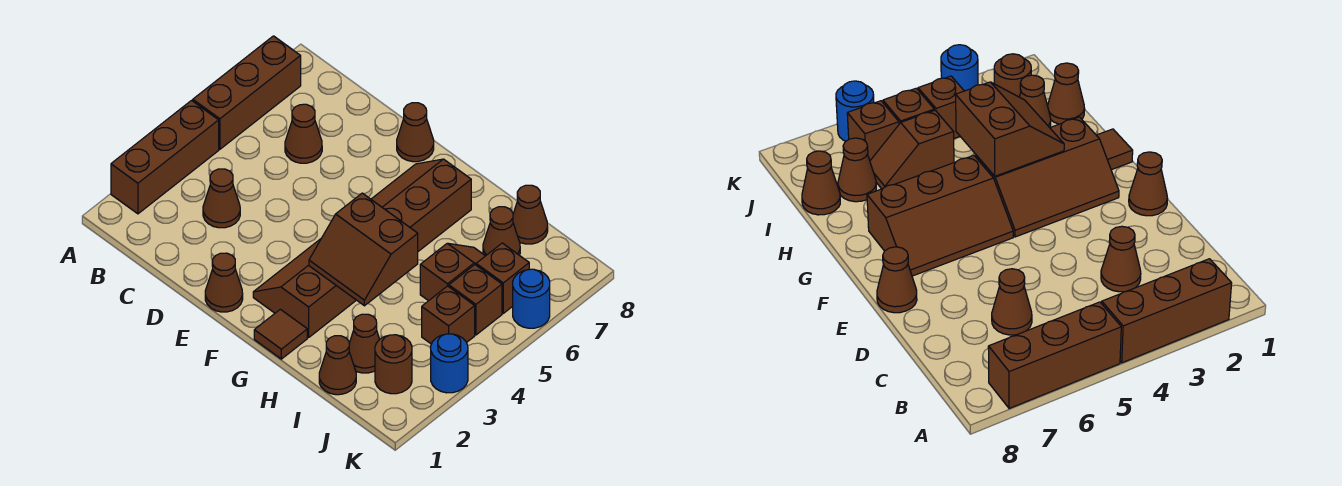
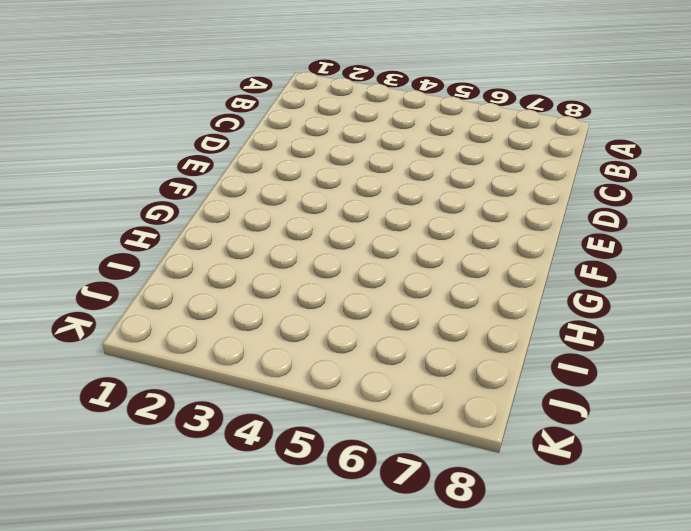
none -> brown 1x3 brick [111,101,219,214]
none -> brown 1x3 brick [193,36,301,149]
none -> brown 1x1 cone [203,169,240,228]

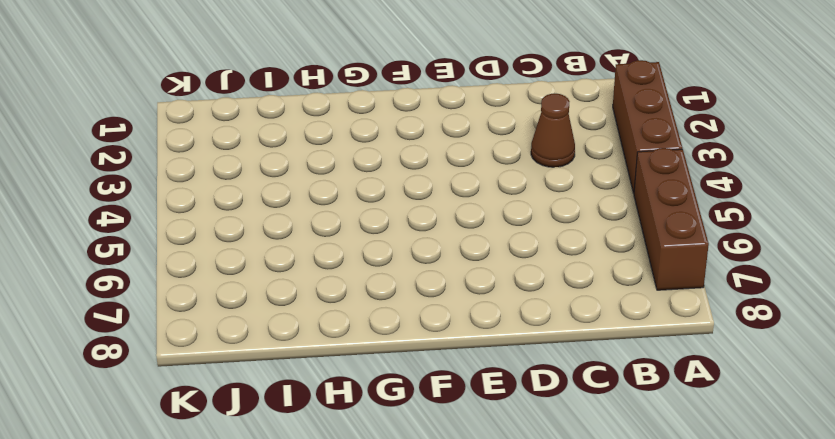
none -> brown 1x1 cone [285,104,322,163]
none -> brown 1x1 cone [205,253,243,312]
none -> brown 1x1 cone [397,103,434,162]

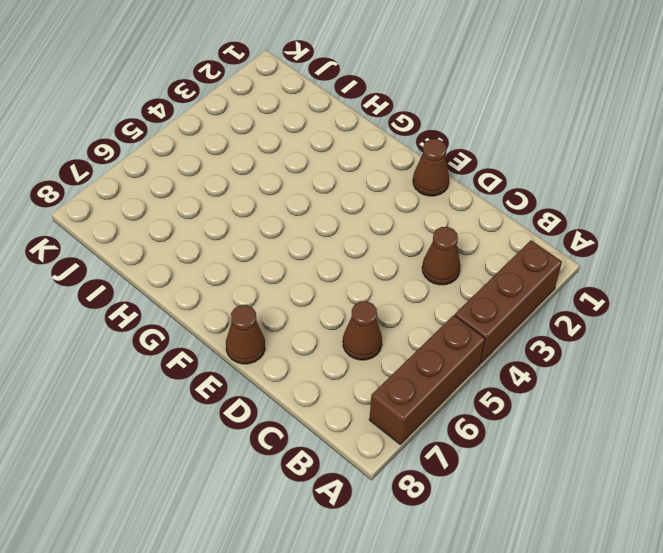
none -> brown 2x3 slope [253,239,356,337]
none -> brown 2x3 slope [371,159,471,251]
none -> brown 1x1 tile [254,309,307,359]

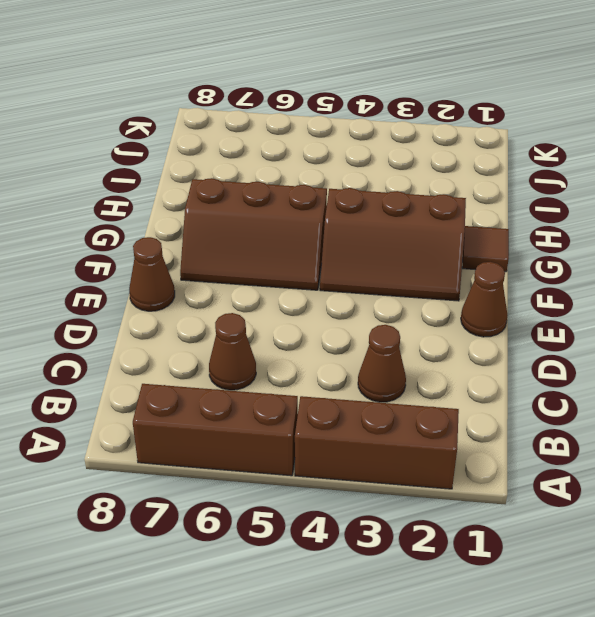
none -> brown 1x1 cone [319,336,356,395]
none -> brown 1x1 cone [349,314,380,373]
none -> brown 1x2 slope [420,243,485,301]

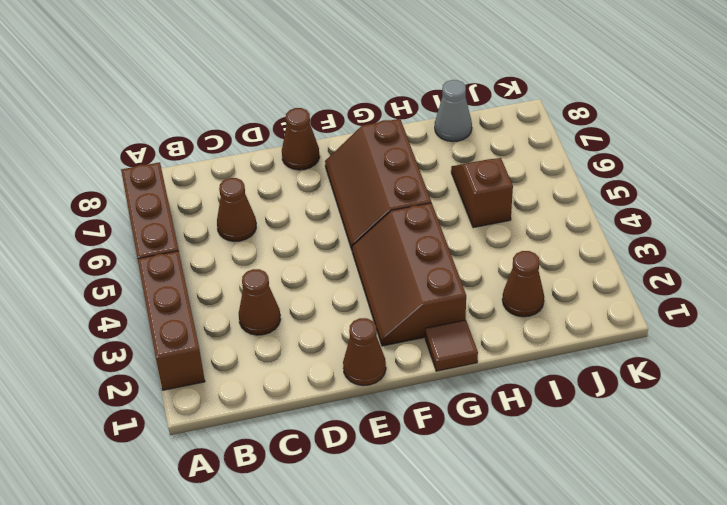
grey 1x1 cone [435,80,472,142] -> brown 1x1 cone [513,185,548,244]
none -> brown 1x1 cone [319,336,356,395]
none -> brown 1x1 cone [483,207,520,256]
none -> brown 1x1 round brick [375,335,412,394]

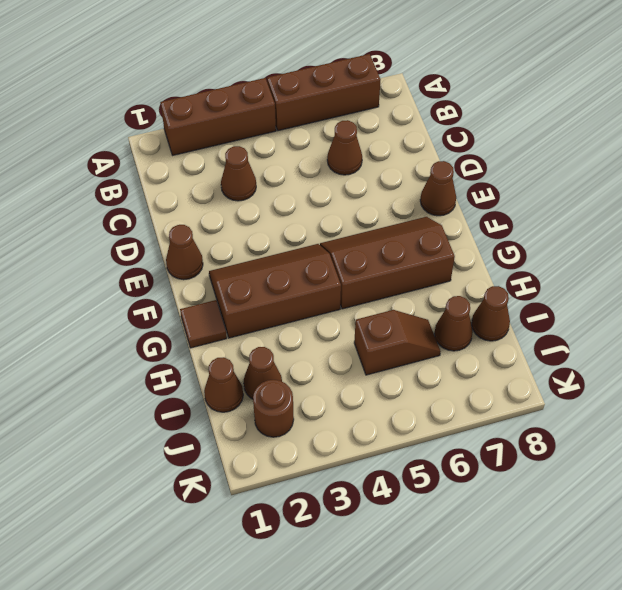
none -> brown 1x1 brick [422,286,475,344]
none -> brown 1x1 brick [449,265,502,335]
none -> brown 1x1 brick [476,243,529,313]

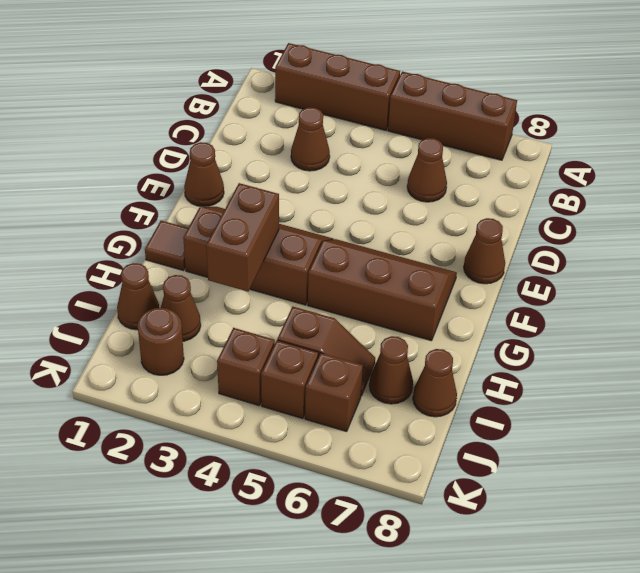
brown 1x2 brick [206,183,279,291] -> brown 2x2 slope [309,193,418,306]
none -> blue 1x1 round brick [431,334,468,393]
none -> blue 1x1 round brick [513,269,550,328]

